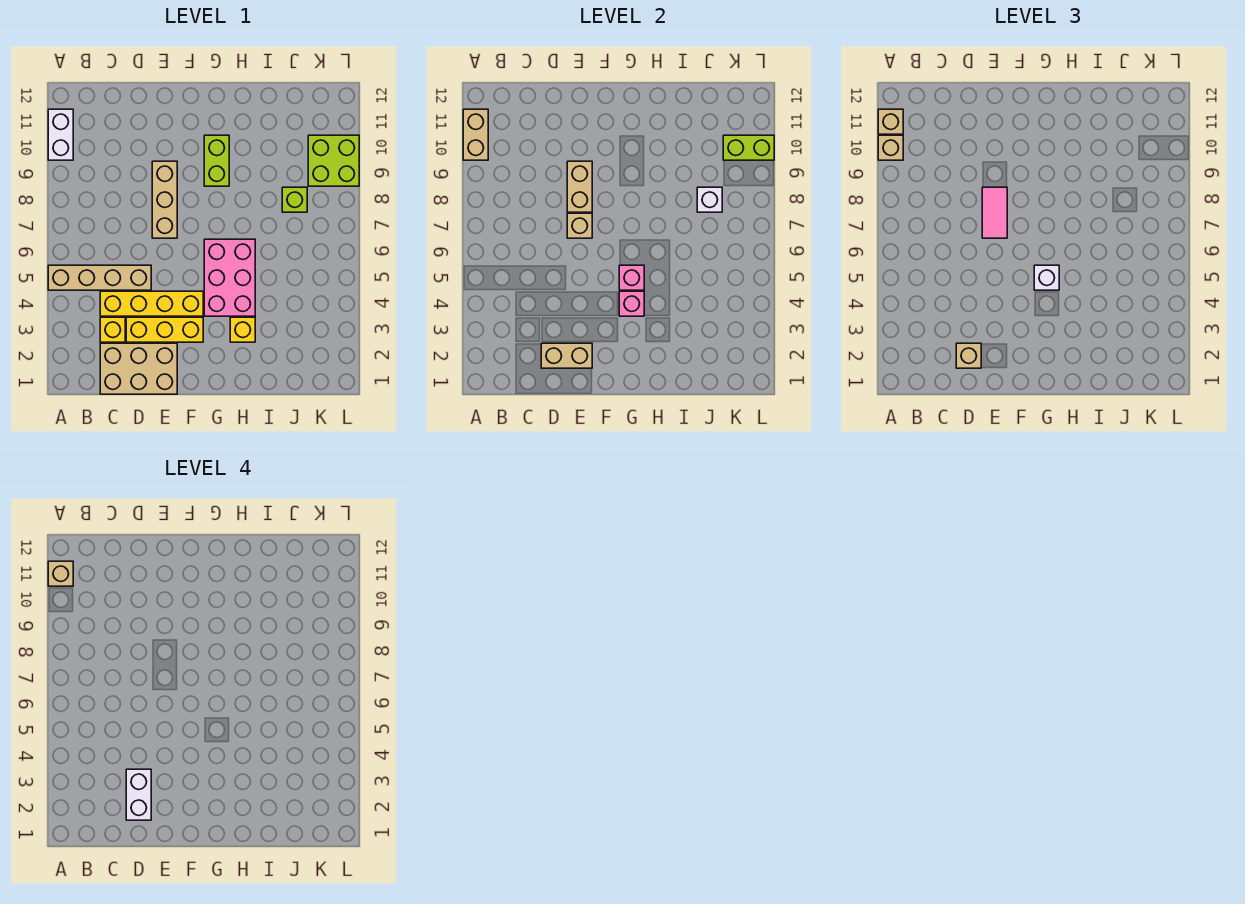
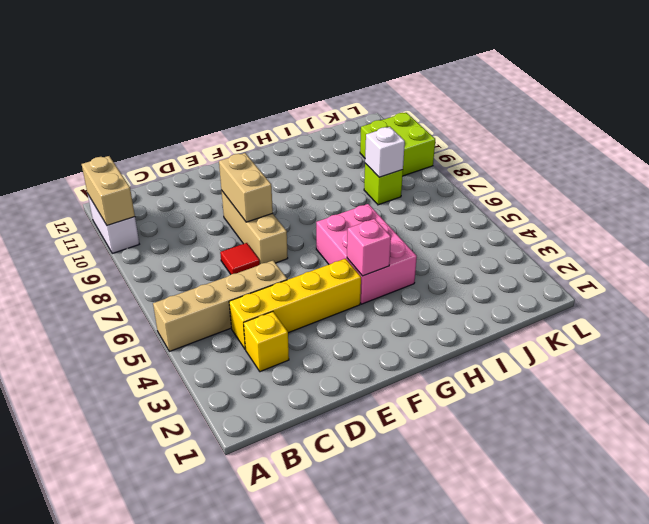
red 1x1 tile [220,243,260,274] -> none
none -> tan 2x3 brick [100,343,177,394]
none -> yellow 1x3 brick [126,317,203,342]
none -> lime 1x2 brick [204,135,229,186]

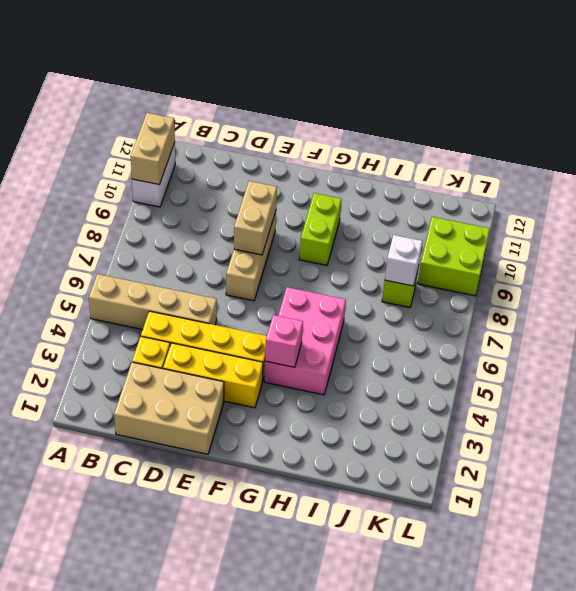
none -> yellow 1x1 brick [230,317,255,342]
none -> tan 1x2 brick [541,343,592,368]
none -> tan 1x1 brick [567,213,592,238]

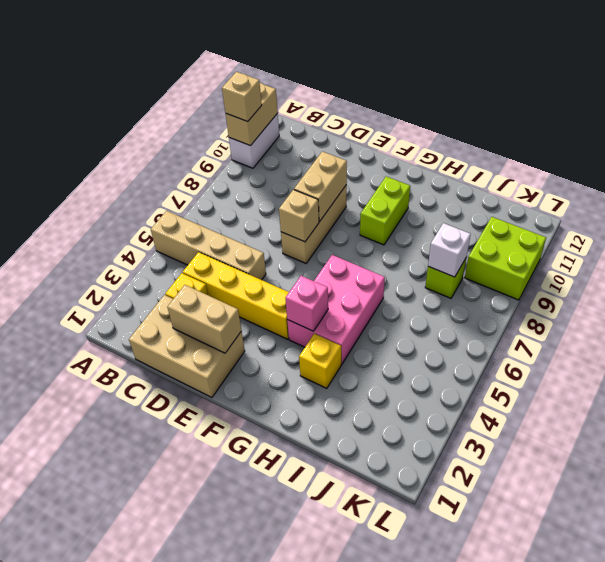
none -> yellow 1x3 brick [126,317,203,342]
none -> pink 1x1 brick [619,265,644,290]
none -> lime 1x2 brick [723,135,774,160]

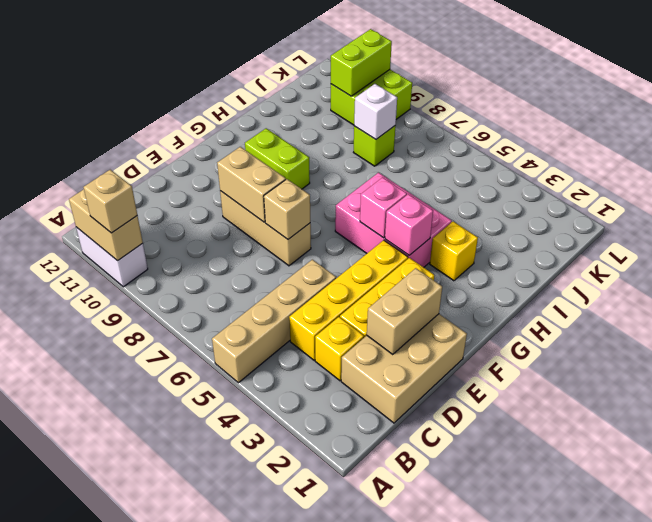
none -> tan 1x1 brick [878,109,903,134]
none -> tan 1x1 brick [956,343,981,368]
none -> pink 1x2 tile [982,187,1007,238]

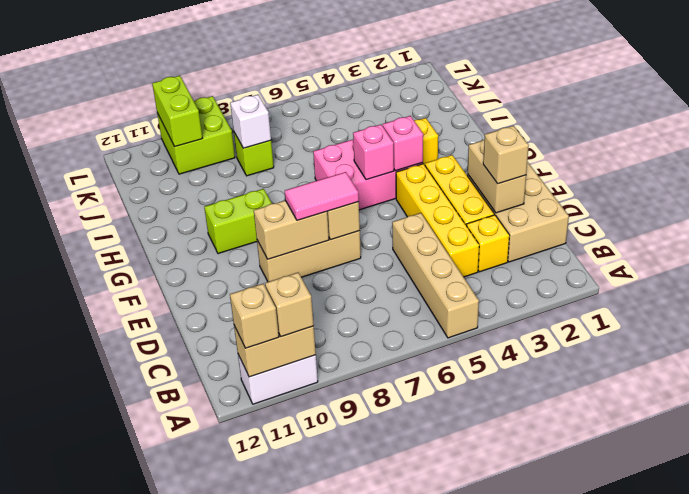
none -> white 1x1 brick [1034,265,1059,290]
none -> tan 1x1 brick [48,561,73,586]
none -> white 1x2 brick [126,769,151,820]

